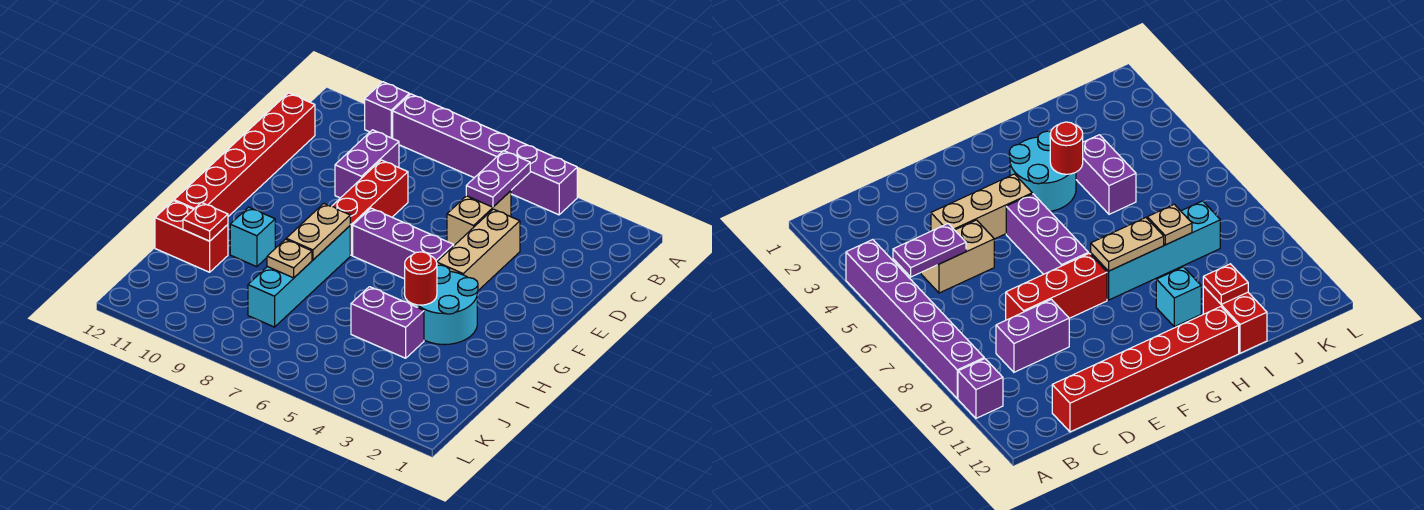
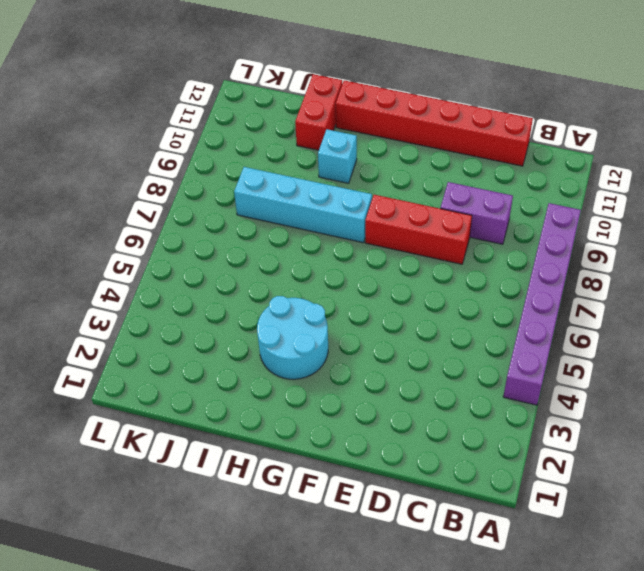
none -> purple 1x1 brick [365,82,409,138]
none -> tan 1x2 brick [447,191,511,245]
none -> tan 1x3 brick [437,209,520,290]

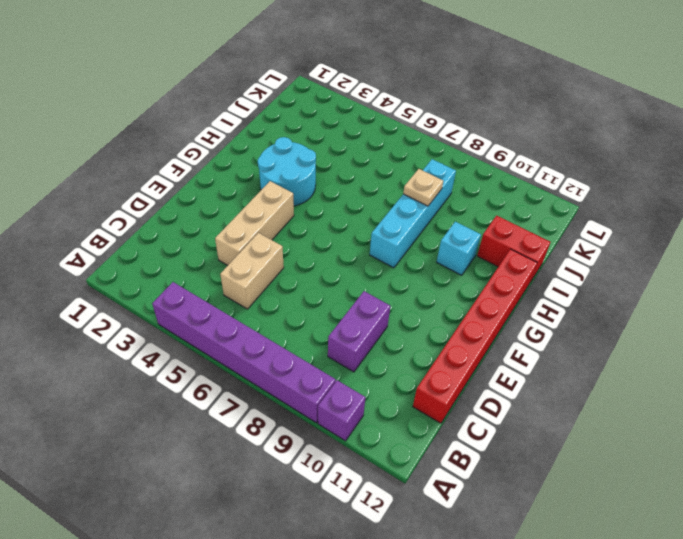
none -> red 1x3 brick [332,160,408,255]
none -> purple 1x3 brick [353,208,454,279]
none -> purple 1x2 brick [351,287,424,358]

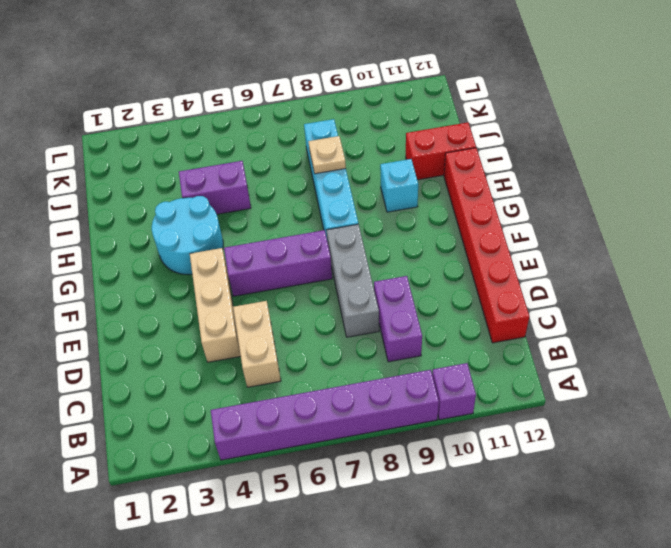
grey 1x3 brick [326,224,379,337] -> red 1x3 brick [332,160,408,255]
none -> purple 1x2 plate [466,151,530,207]
none -> tan 1x2 plate [286,204,350,260]
none -> red 1x1 round brick [405,252,437,305]

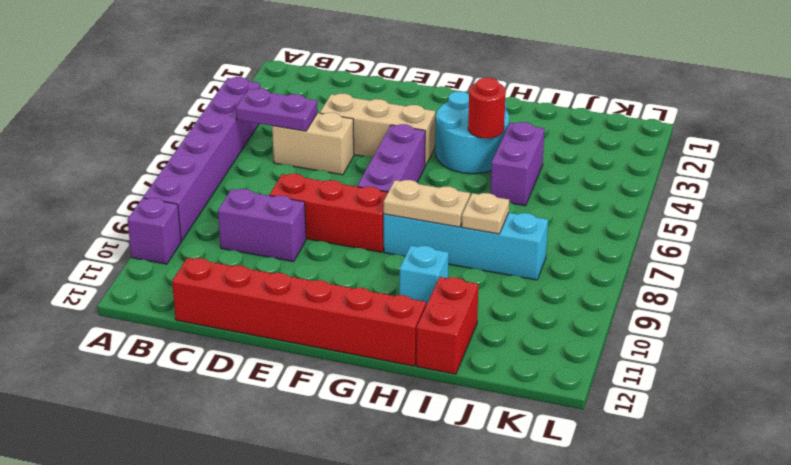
none -> red 1x1 plate [183,202,228,241]

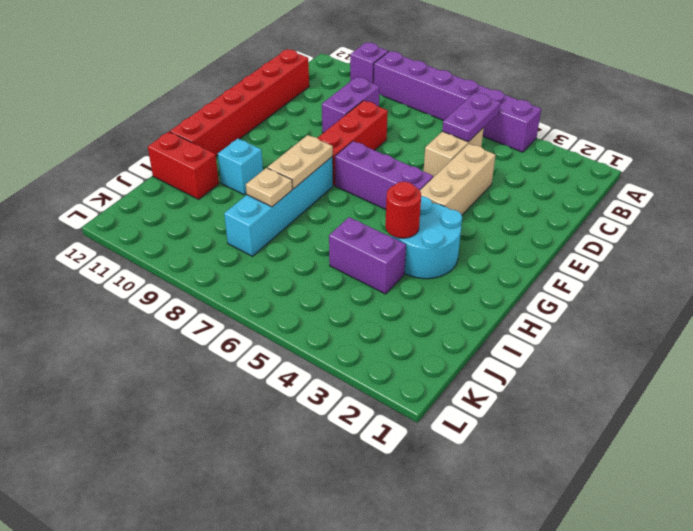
none -> red 1x1 plate [183,202,228,241]

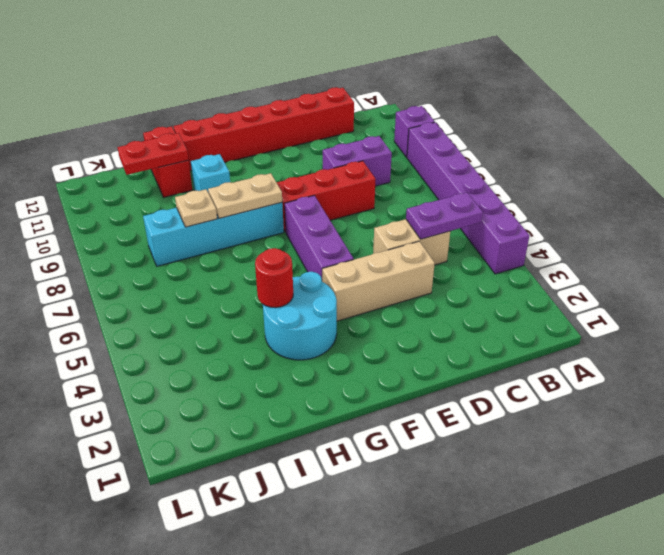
red 1x2 plate [117,133,188,175] -> red 1x1 plate [183,202,228,241]
none -> purple 1x2 brick [351,287,424,358]

